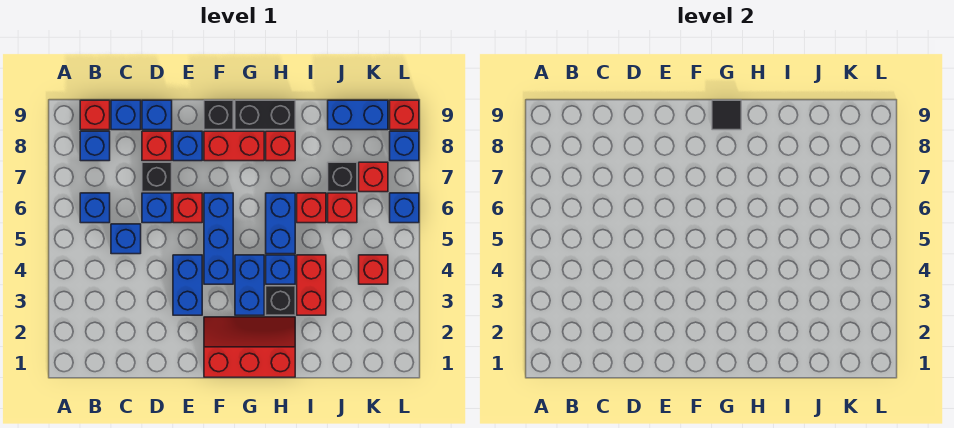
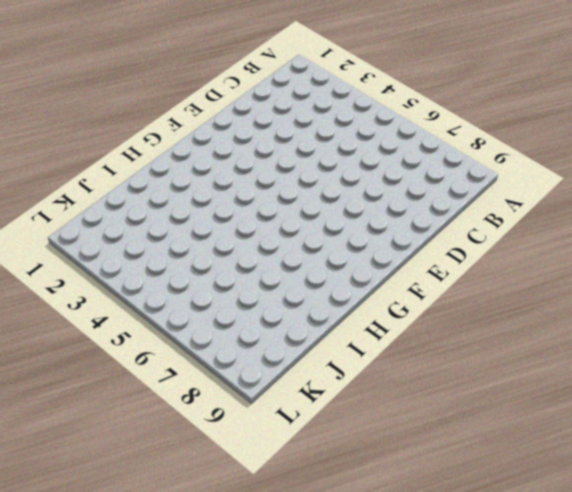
none -> blue 1x1 brick [80,193,110,223]
none -> blue 1x1 brick [80,131,110,161]
none -> red 1x1 brick [80,100,110,130]
none -> blue 1x1 brick [111,224,141,254]

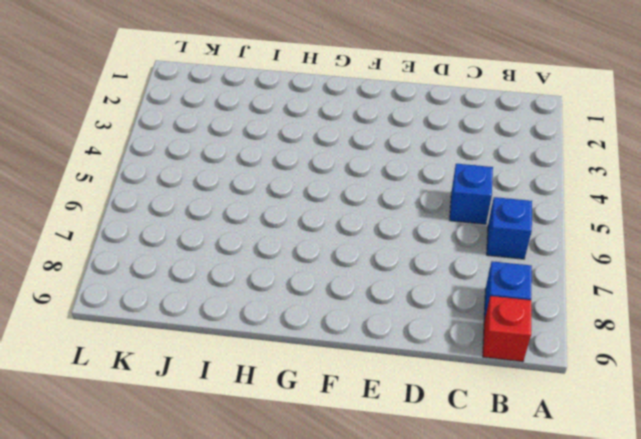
none -> blue 1x1 brick [111,100,141,130]
none -> blue 1x1 brick [142,193,172,223]
none -> black 1x1 brick [142,162,172,192]
none -> red 1x1 brick [142,131,172,161]

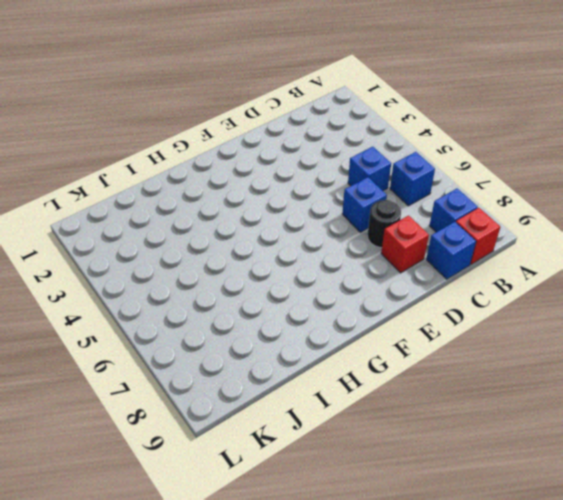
black 1x1 round brick [368,200,401,248] -> black 1x1 brick [142,162,172,192]
none -> blue 1x1 brick [142,100,172,130]
none -> blue 1x2 brick [173,255,202,315]
none -> red 1x1 brick [173,193,202,223]
none -> blue 1x1 brick [173,131,202,161]

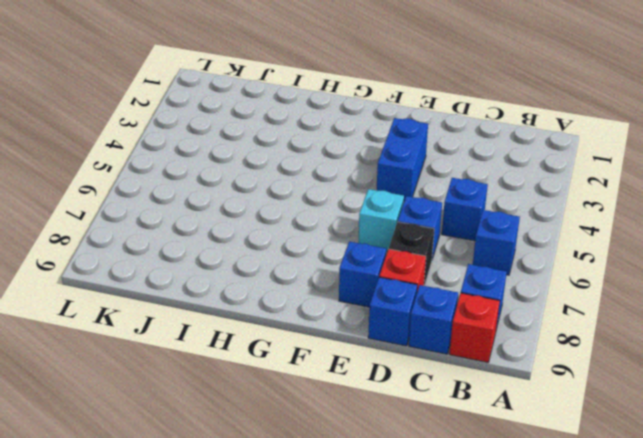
cyan 1x1 brick [359,189,404,252] -> red 1x1 brick [173,193,202,223]
none -> red 2x3 slope [204,317,295,377]
none -> blue 1x3 brick [204,193,233,284]
none -> red 1x2 brick [204,131,264,161]
none -> black 1x1 brick [204,100,233,130]

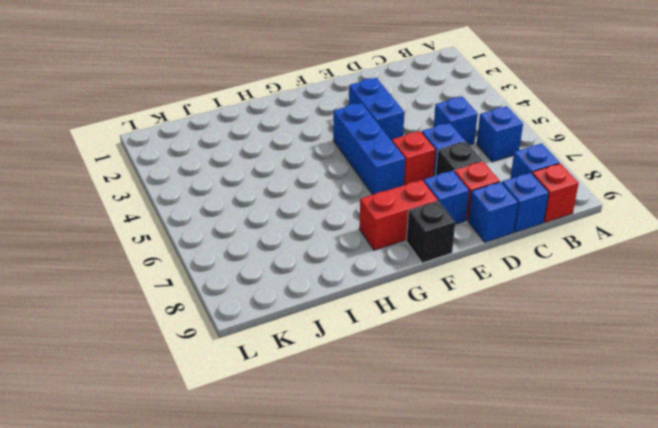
none -> red 2x3 slope [204,317,295,377]
none -> blue 1x2 brick [235,255,264,315]
none -> black 1x2 brick [235,100,295,130]
none -> black 1x1 brick [266,286,295,315]

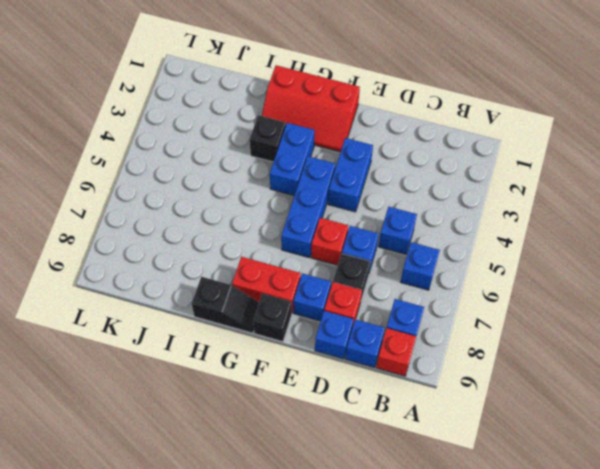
black 1x2 slope [192,277,259,333] -> black 1x2 brick [235,100,295,130]
none -> blue 1x1 brick [266,255,295,284]
none -> blue 1x2 brick [266,193,295,254]
none -> red 1x1 brick [266,131,295,161]
none -> red 1x2 brick [297,255,326,315]

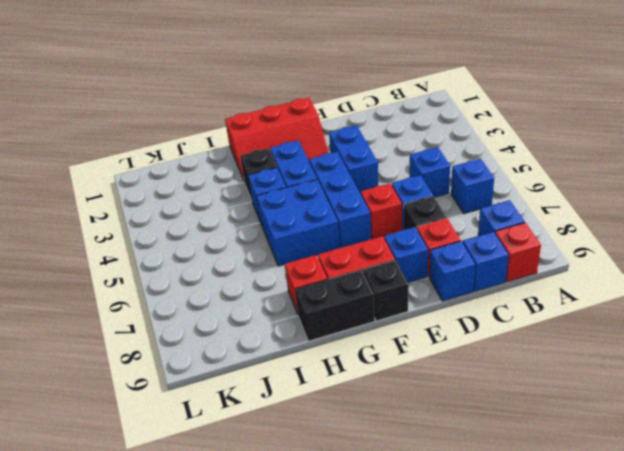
blue 2x2 brick [257,180,340,266] -> blue 1x2 brick [266,193,295,254]
none -> red 1x2 brick [297,255,326,315]
none -> red 1x1 brick [297,193,326,223]
none -> red 1x1 brick [328,193,357,223]
none -> black 1x1 brick [328,162,357,192]

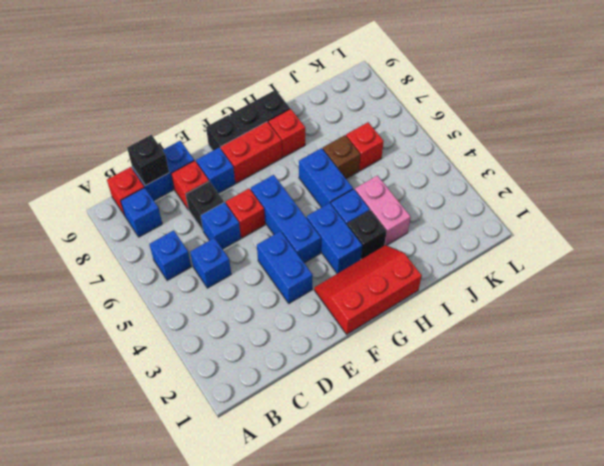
black 1x1 brick [127,135,169,186] -> black 1x1 brick moved to [328,162,357,192]
pink 1x2 brick [355,176,410,245] -> red 1x2 brick [297,255,326,315]
brown 1x1 brick [323,135,360,179] -> red 1x1 brick [297,193,326,223]
none -> blue 1x2 brick [328,100,388,130]
none -> red 1x1 brick [359,255,388,284]
none -> red 1x1 brick [359,162,388,192]
none -> blue 1x1 brick [390,193,419,223]

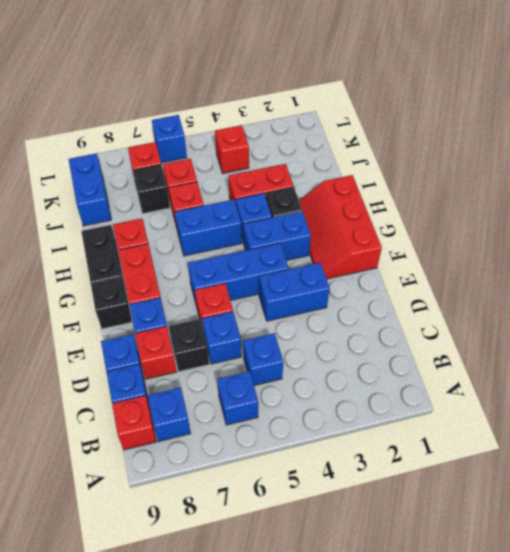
none -> blue 1x1 brick [390,131,419,161]
none -> red 1x1 brick [390,100,419,130]
none -> black 1x1 tile [712,100,741,130]

